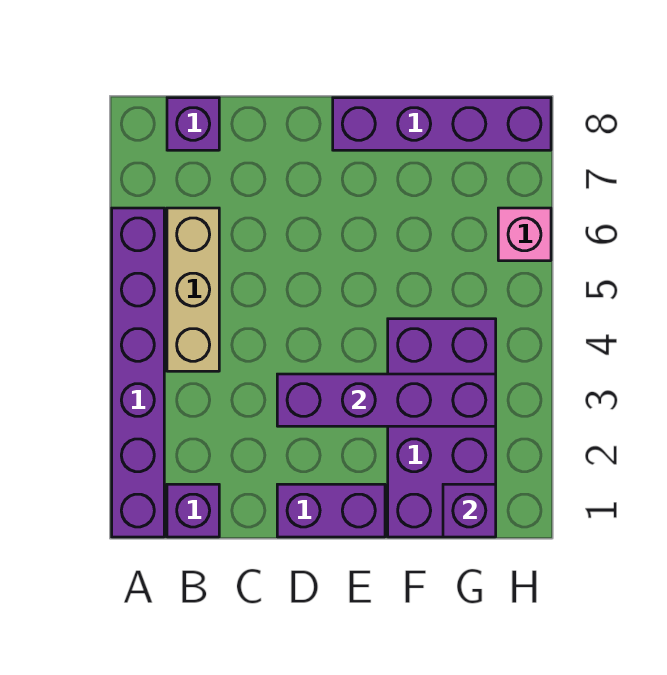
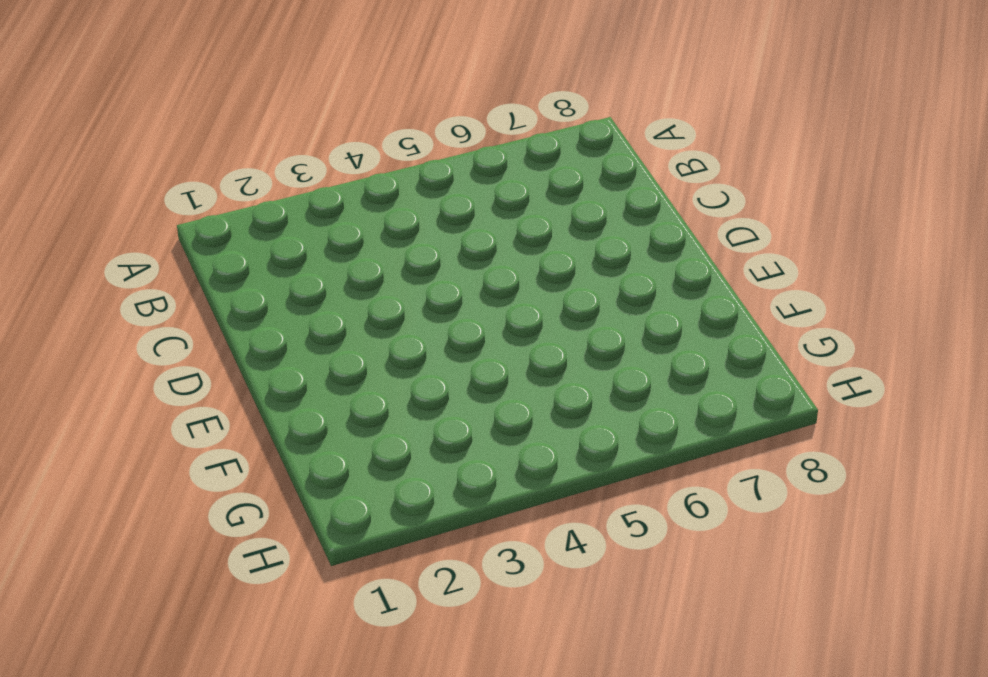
none -> purple 1x6 brick [112,208,164,537]
none -> purple 1x1 brick [167,484,219,537]

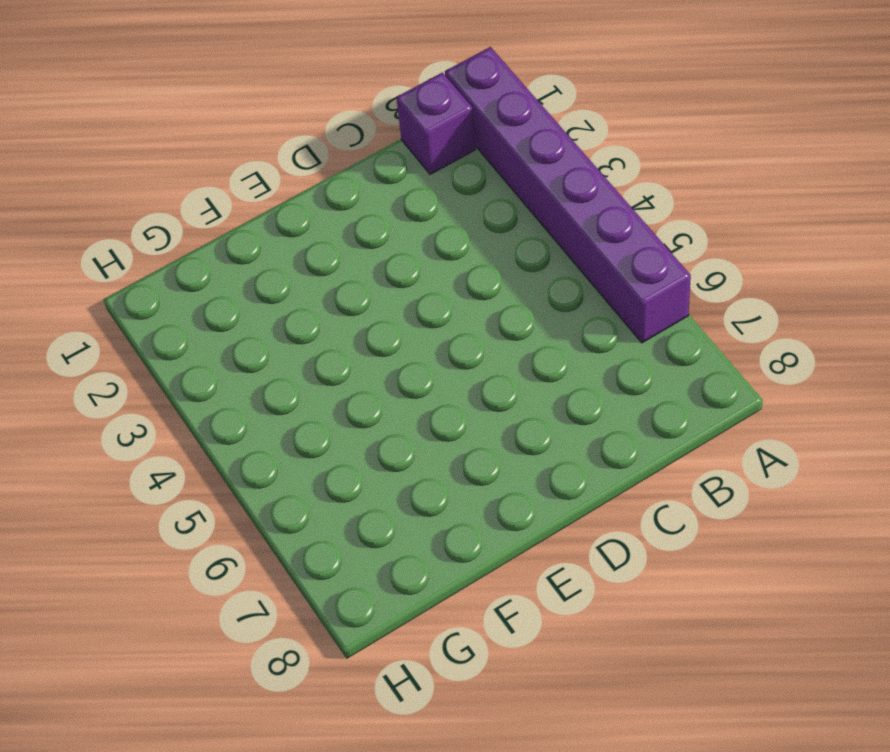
none -> tan 1x3 brick [167,208,219,371]
none -> purple 1x1 brick [167,98,219,150]

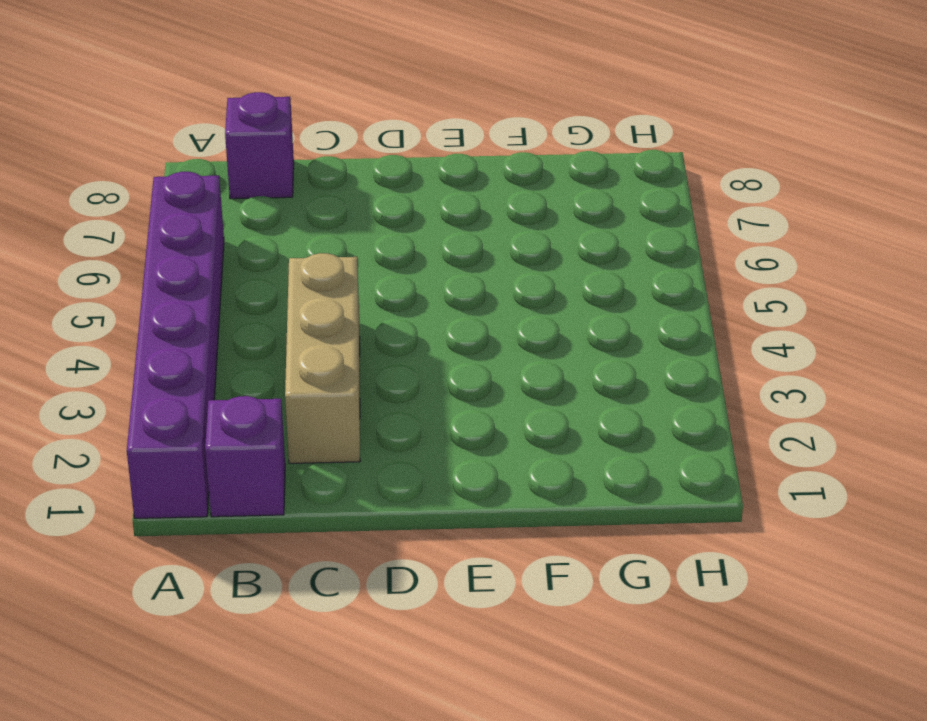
tan 1x3 brick [285,253,360,463] -> tan 1x3 brick moved to [167,208,219,371]
none -> purple 1x2 brick [277,484,385,537]
none -> purple 1x4 brick [333,98,551,150]

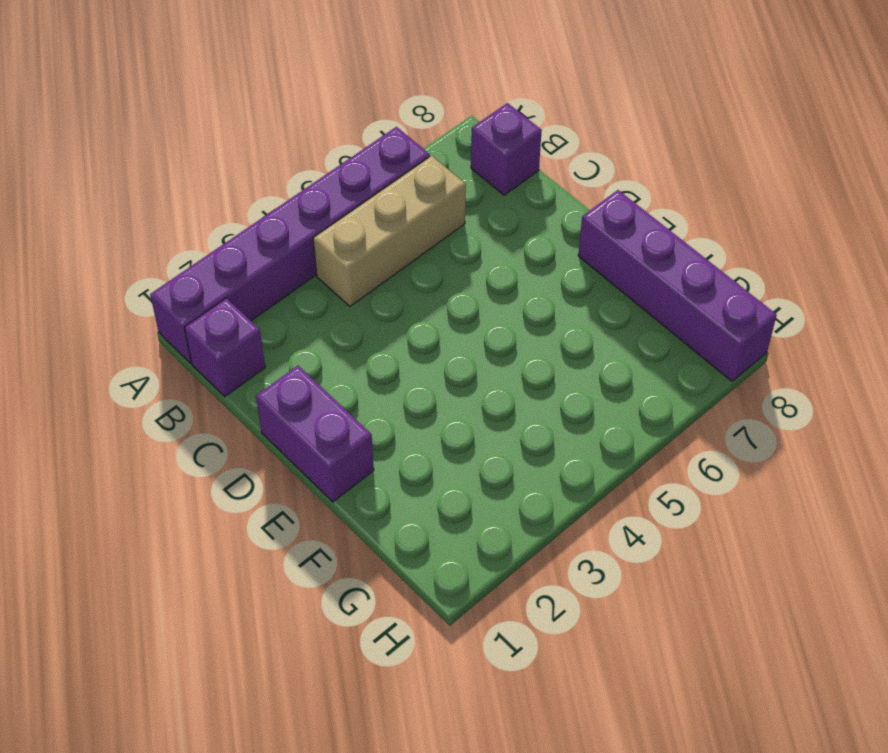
none -> purple 2x4 brick [388,319,496,537]
none -> pink 1x1 brick [498,208,551,261]

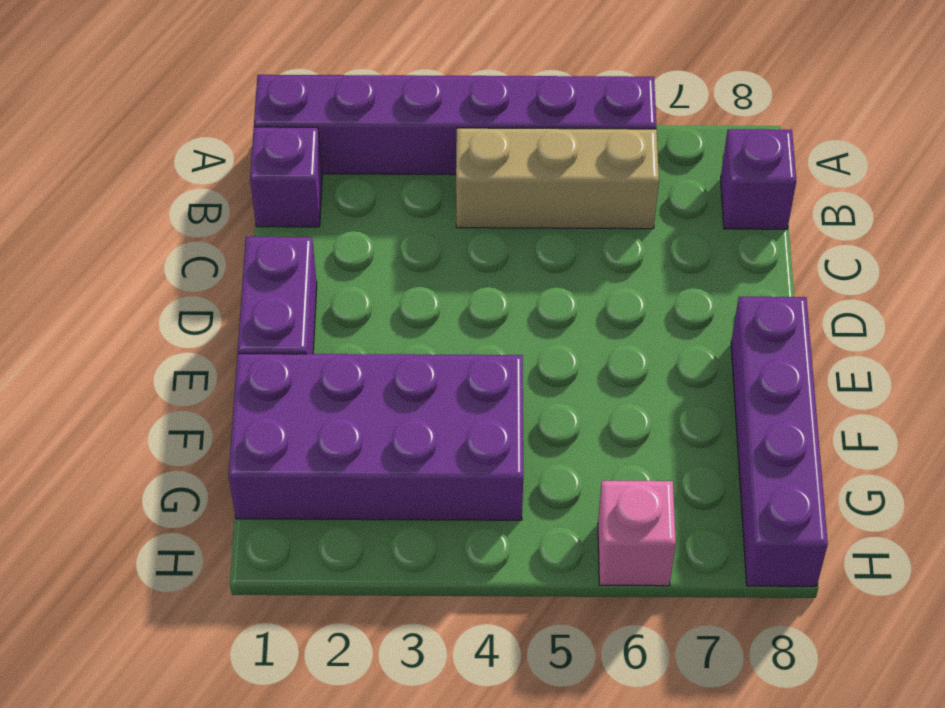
none -> purple 1x4 brick [277,374,496,426]
none -> purple 1x1 brick [443,484,496,537]

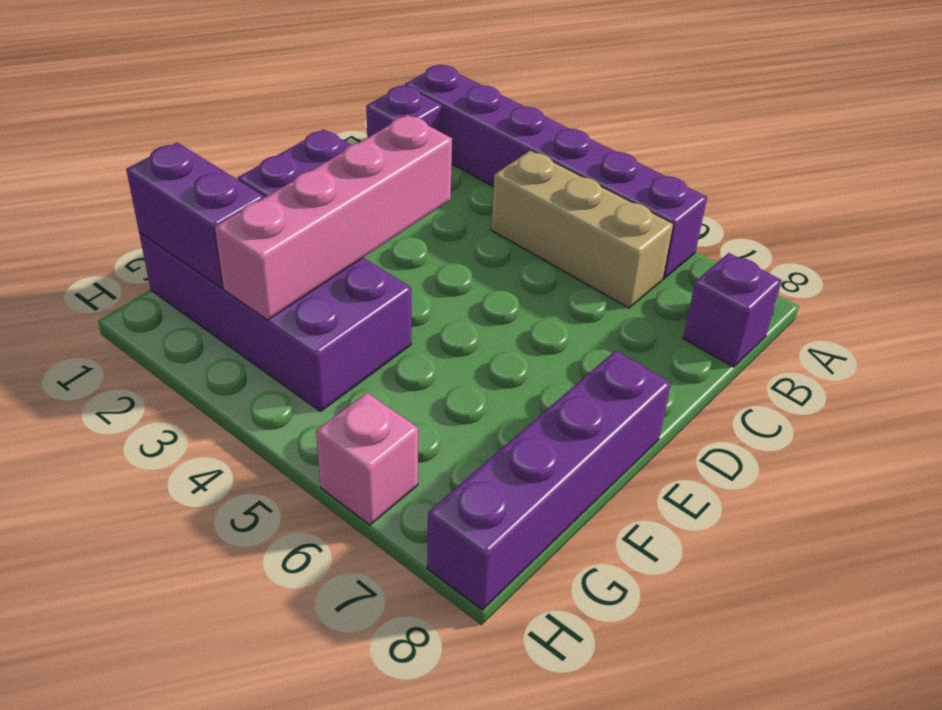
pink 1x4 brick [215,115,452,320] -> purple 1x4 brick [277,374,496,426]
purple 1x2 brick [126,143,264,289] -> purple 1x1 brick [443,484,496,537]

